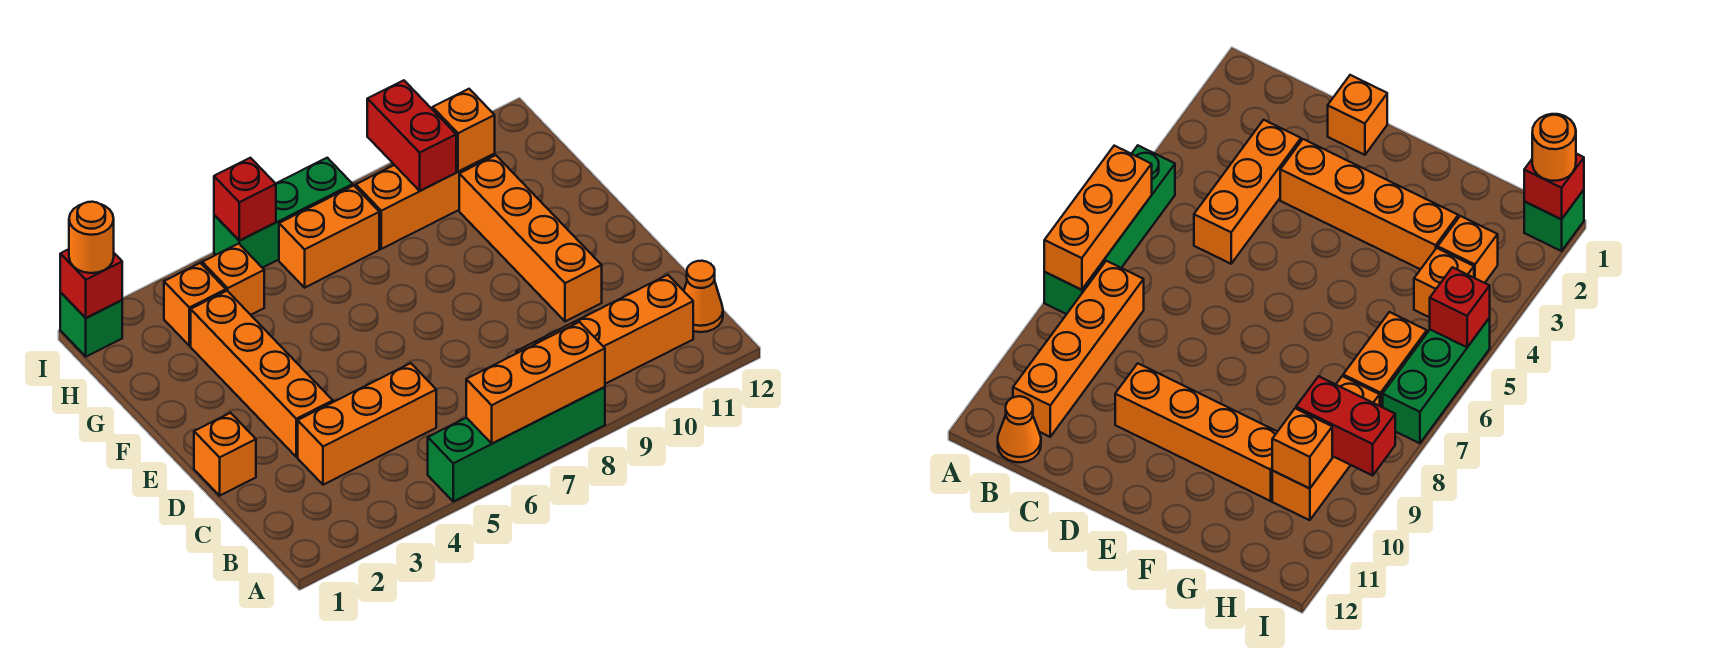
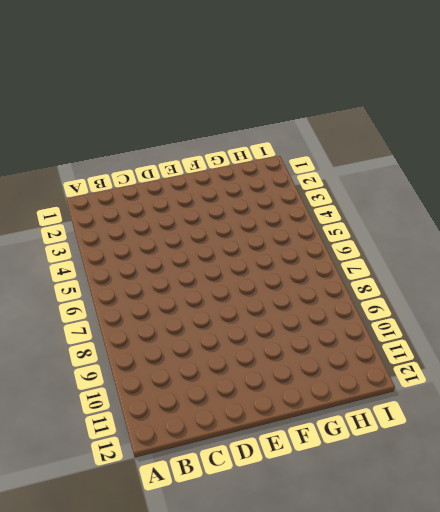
none -> green 1x4 brick [428,387,605,502]
none -> orange 1x4 brick [516,275,693,384]
none -> orange 1x1 cone [684,261,723,332]

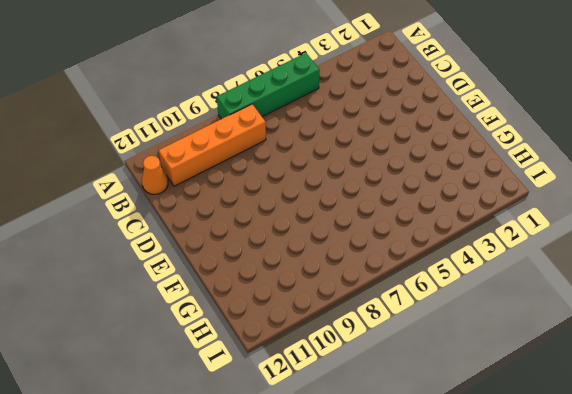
none -> orange 1x3 brick [298,363,436,485]
none -> orange 1x1 brick [194,413,256,496]
none -> orange 1x4 brick [191,291,333,457]

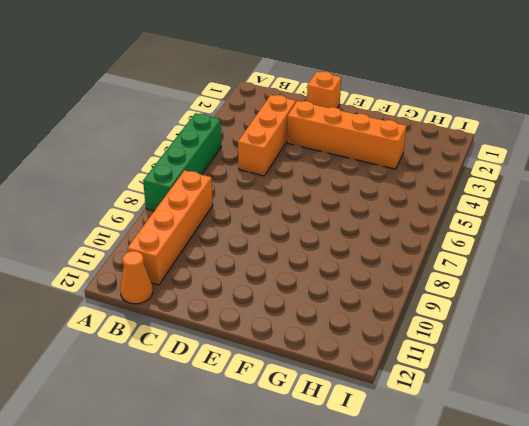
none -> orange 1x4 brick [459,155,602,321]
none -> orange 1x1 brick [164,263,226,346]
none -> orange 1x1 brick [202,244,264,315]

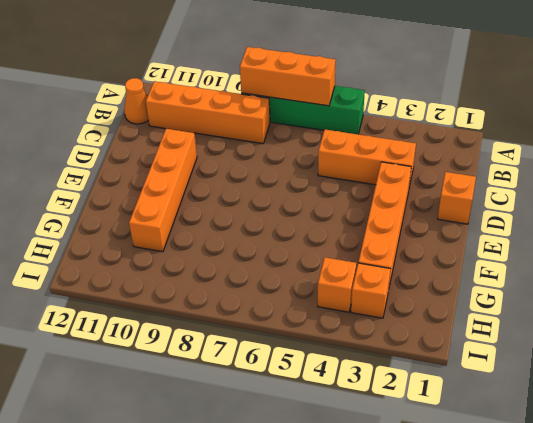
none -> orange 1x2 brick [279,186,379,288]
none -> orange 1x3 brick [356,154,495,249]
none -> green 1x1 brick [60,292,122,357]

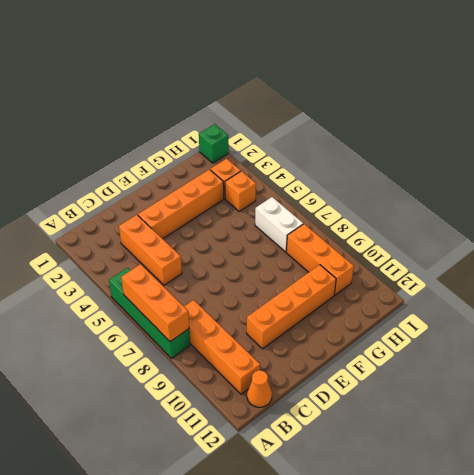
white 1x2 brick [255,197,303,252] -> orange 1x2 brick [279,186,379,288]
none -> orange 1x1 brick [194,413,256,496]
none -> green 1x3 brick [214,158,353,268]
none -> red 1x2 brick [367,80,456,191]

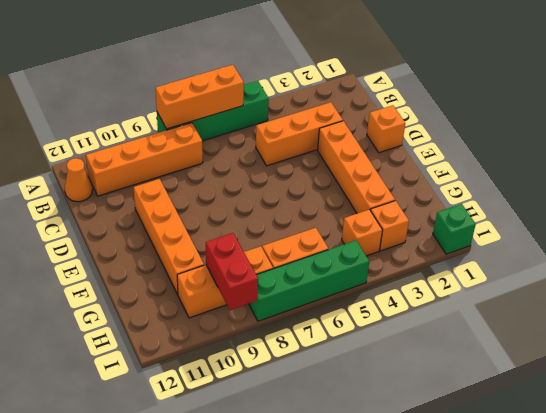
green 1x4 brick [249,240,369,321] -> green 1x3 brick [214,158,353,268]
none -> orange 1x1 brick [433,89,495,172]
none -> red 1x1 brick [60,249,122,318]
none -> red 1x1 brick [214,158,276,241]

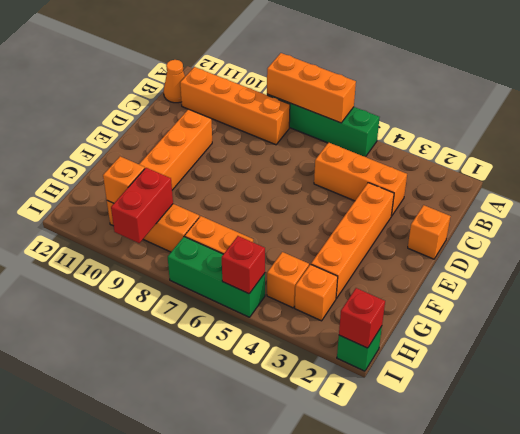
none -> orange 1x1 round brick [69,202,114,273]

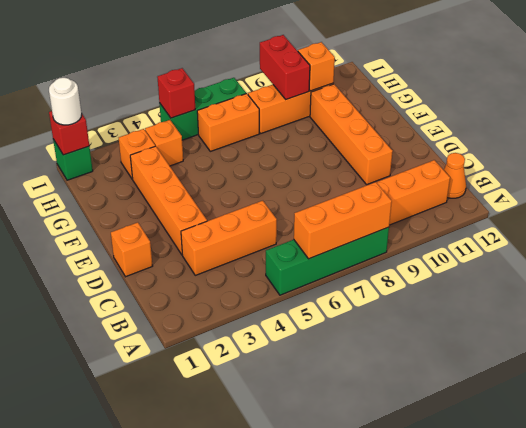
white 1x1 round brick [49,78,82,125] -> orange 1x1 round brick [69,202,114,273]

